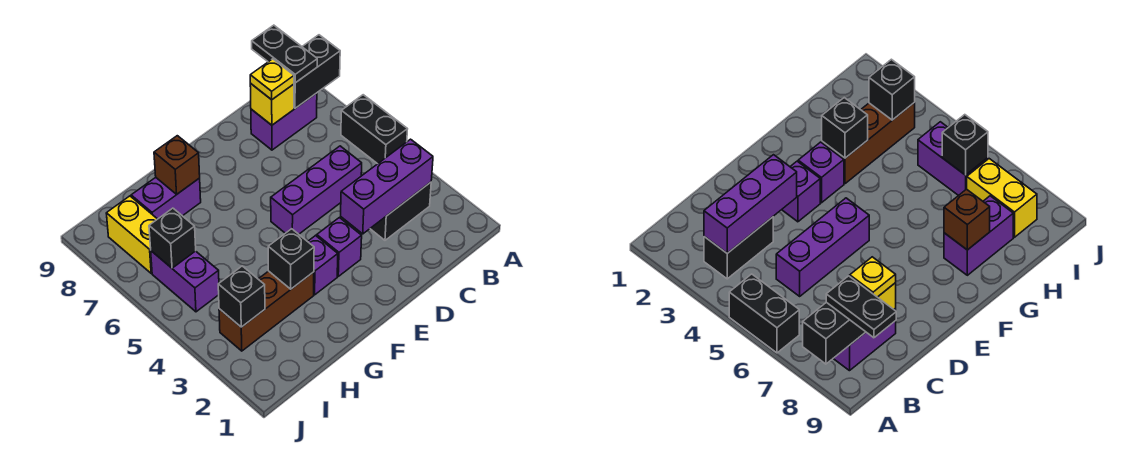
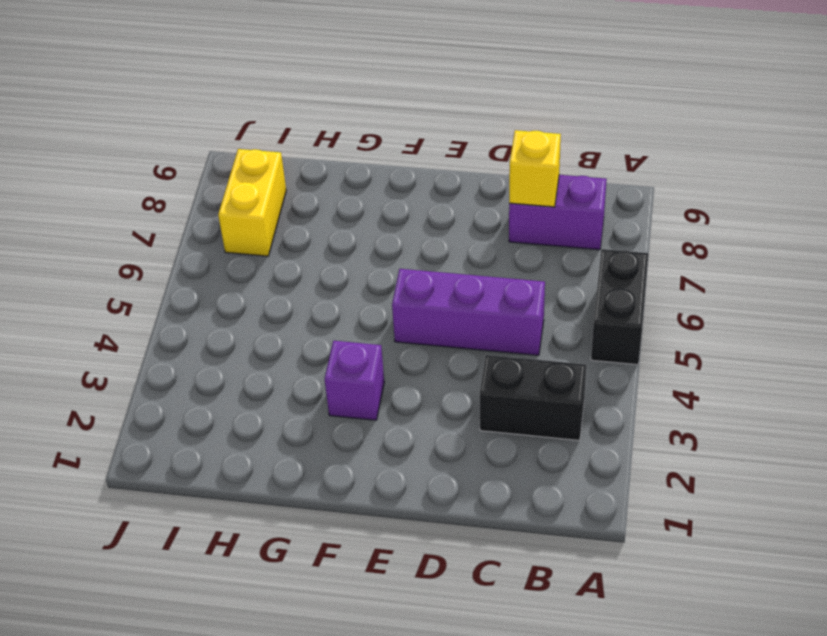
none -> purple 1x1 brick [317,218,362,276]
none -> brown 1x3 brick [219,271,314,351]
none -> purple 1x2 brick [131,177,201,219]

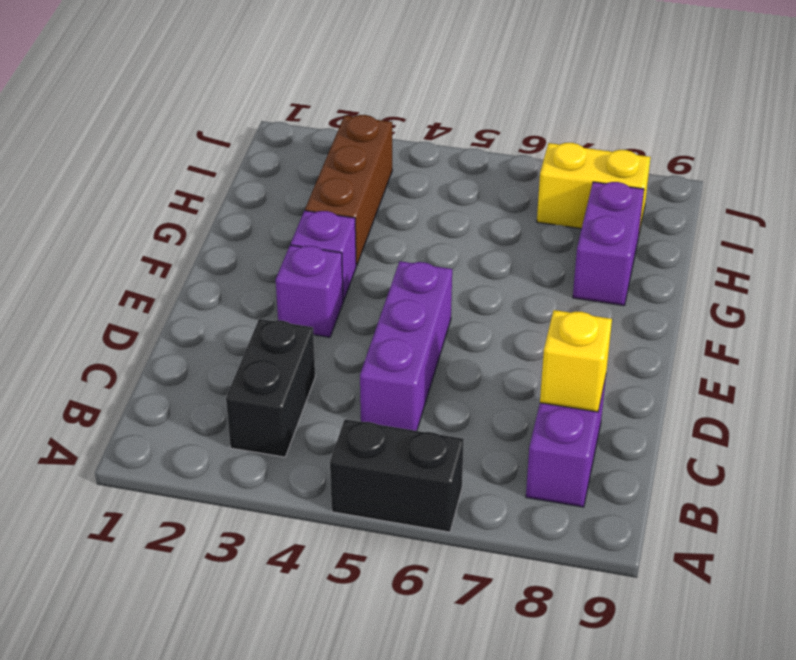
none -> purple 1x2 brick [151,251,219,312]
none -> black 1x2 brick [294,35,340,108]
none -> purple 1x3 brick [341,139,433,234]

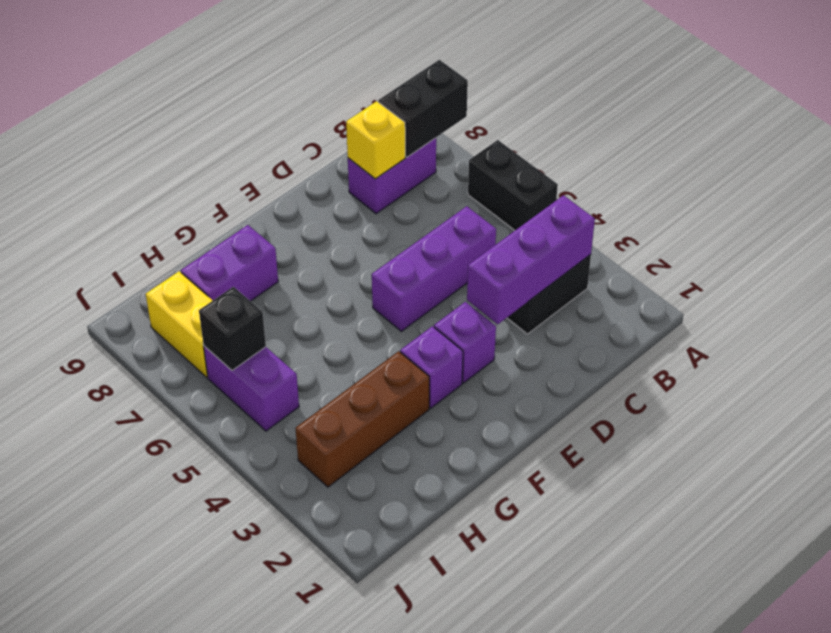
none -> black 1x1 brick [268,229,314,289]
none -> brown 1x1 brick [154,136,200,194]
none -> black 1x1 brick [218,266,265,327]

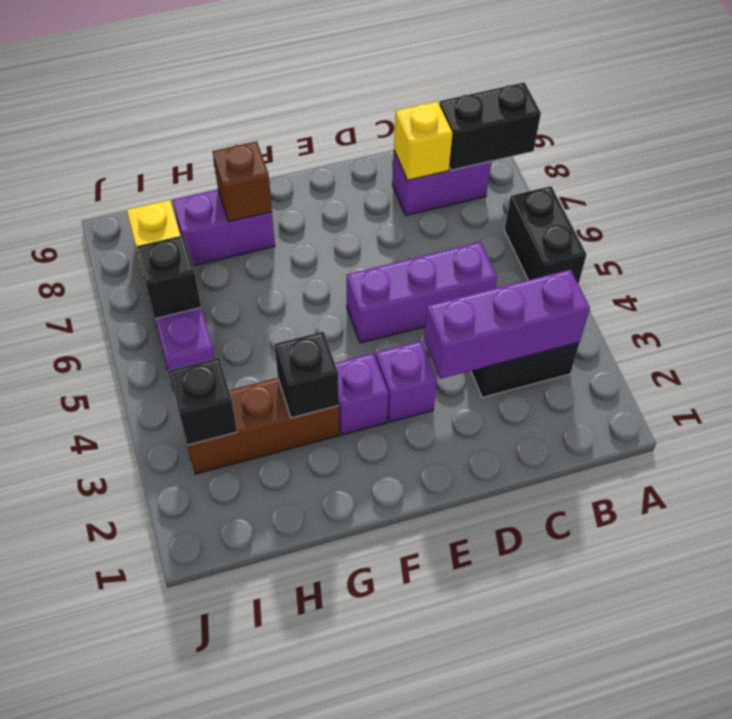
none -> black 1x2 plate [252,25,317,83]
none -> yellow 1x1 plate [250,59,294,100]

